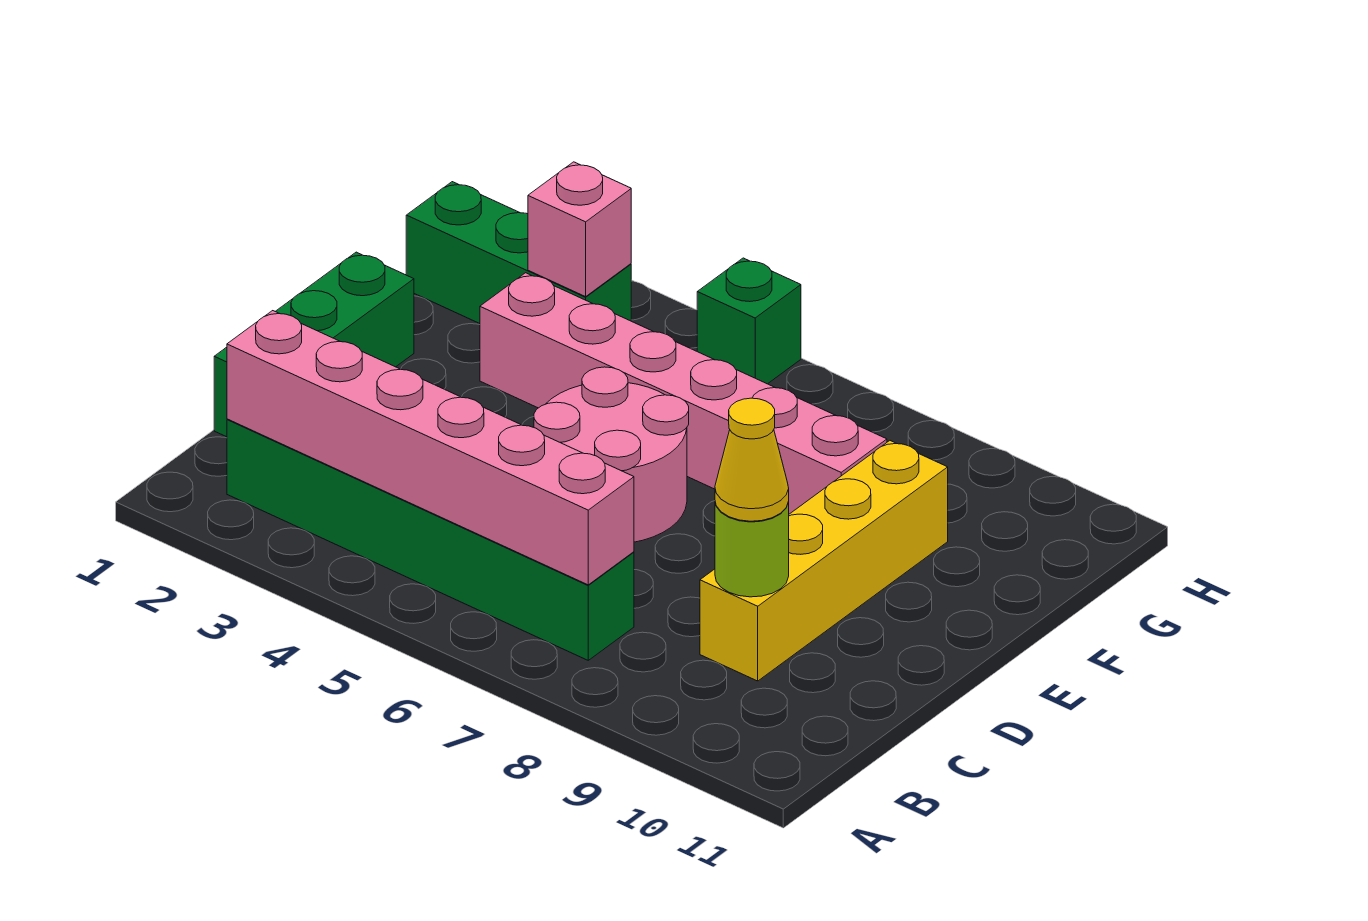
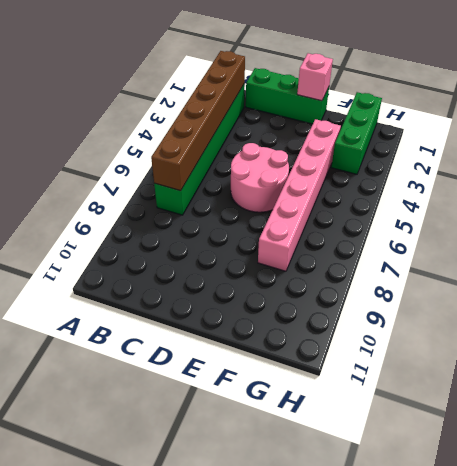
brown 1x6 brick [151,51,245,191] -> pink 1x6 brick [227,311,634,585]
pink 1x1 brick [297,53,333,101] -> pink 1x1 brick moved to [528,162,631,297]
none -> yellow 1x4 brick [700,441,948,681]
none -> green 1x1 brick [697,258,801,384]

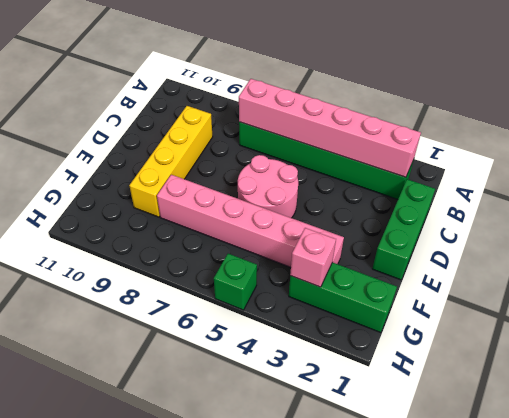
none -> lime 1x1 round brick [715,501,789,597]
none -> yellow 1x1 cone [715,398,789,521]

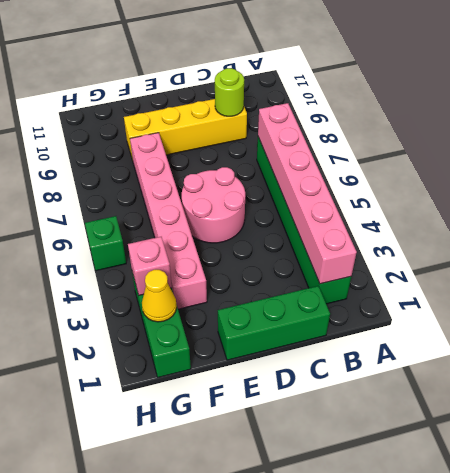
yellow 1x1 cone [142,270,177,322] -> yellow 1x1 cone moved to [715,398,789,521]

